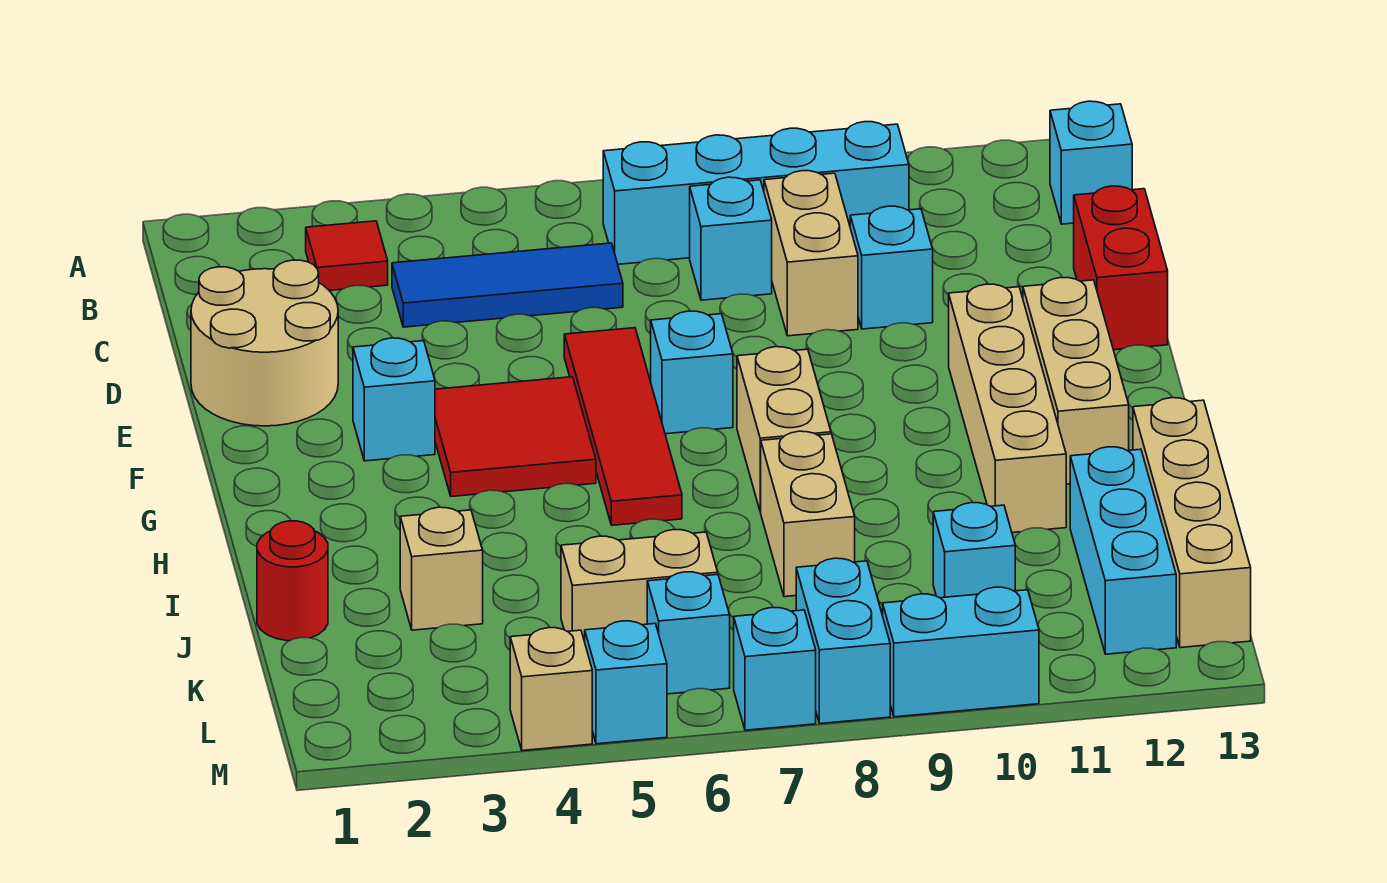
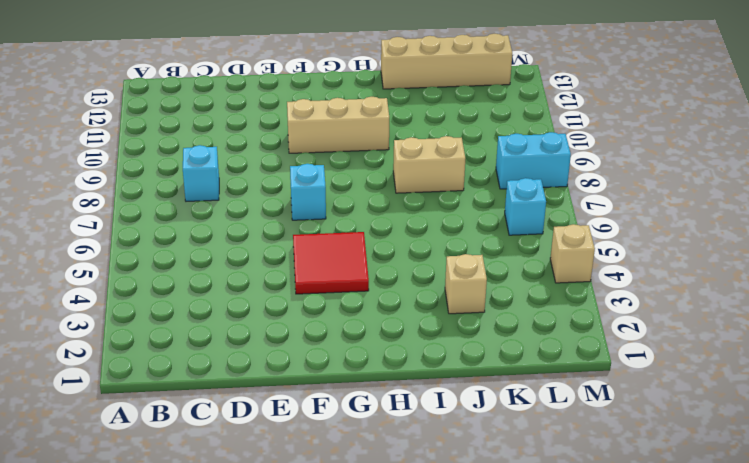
tan 1x3 brick [287,97,389,153] -> tan 1x3 brick moved to [1023,278,1129,484]
none -> red 1x1 tile [306,221,388,291]
none -> cyan 1x4 brick [603,122,909,264]
none -> cyan 1x1 brick [1050,101,1132,224]

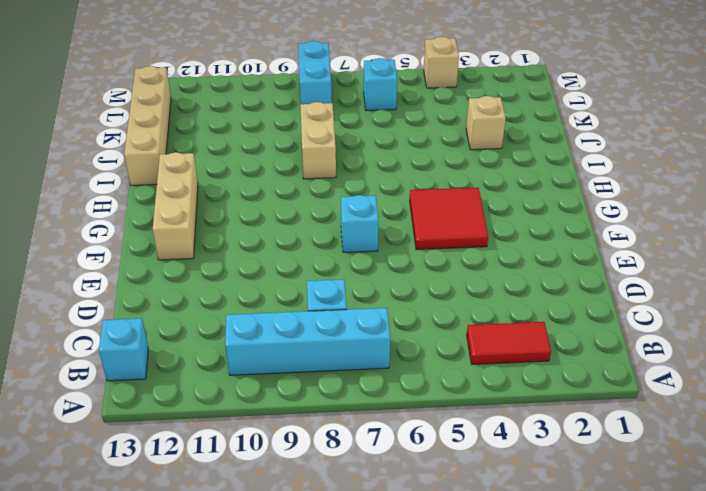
red 1x2 tile [467,322,551,365] -> red 1x1 tile [306,221,388,291]
none -> blue 1x3 tile [392,243,623,327]
none -> tan 1x2 brick [764,171,858,336]
none -> tan 2x2 round brick [191,260,338,426]

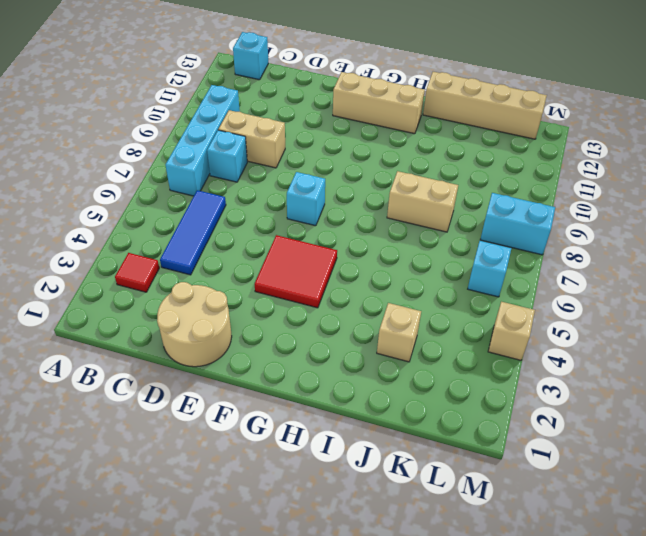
none -> cyan 1x1 brick [850,206,933,329]
none -> red 1x2 brick [1074,186,1168,350]
none -> red 1x4 tile [564,328,682,525]

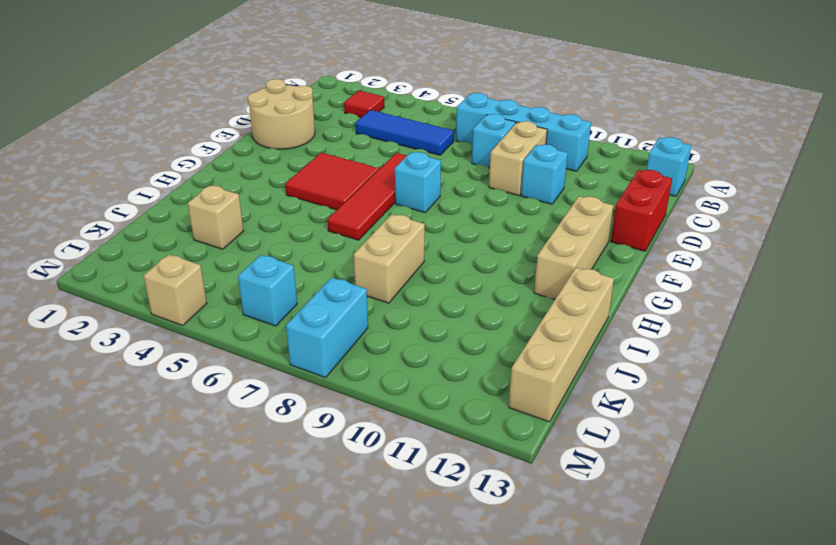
none -> cyan 1x1 brick [353,338,435,461]
none -> tan 1x4 brick [949,284,1066,533]
none -> tan 1x2 brick [737,347,831,512]

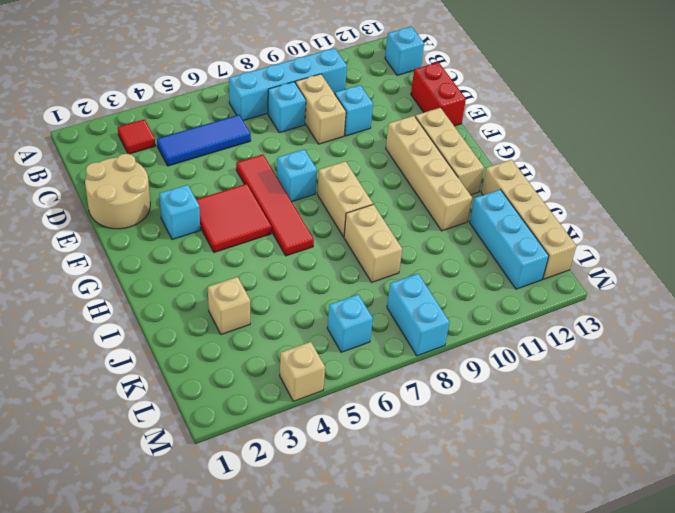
none -> red 1x1 round brick [257,521,328,641]
none -> tan 1x2 brick [561,530,718,642]
none -> cyan 1x1 brick [933,503,1015,598]

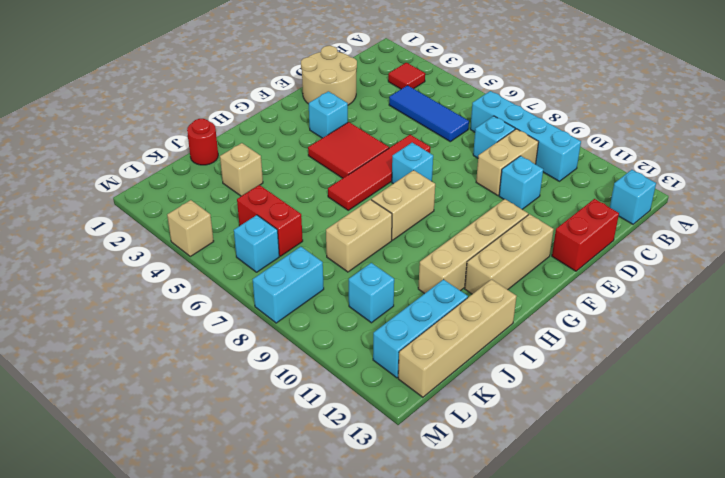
red 1x2 brick [237,185,303,256] -> tan 1x2 brick [561,530,718,642]
none -> cyan 1x1 brick [585,621,667,744]
none -> cyan 1x1 brick [734,608,816,730]
none -> cyan 1x2 brick [883,587,1039,717]

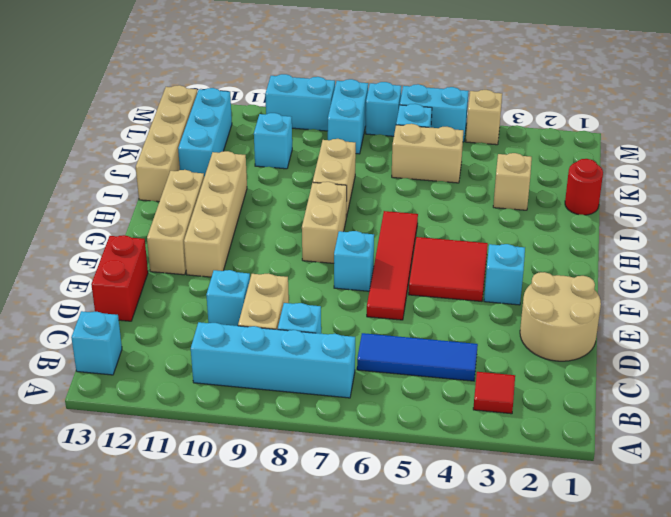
cyan 1x2 brick [400,84,469,142] -> cyan 1x1 brick [585,621,667,744]

